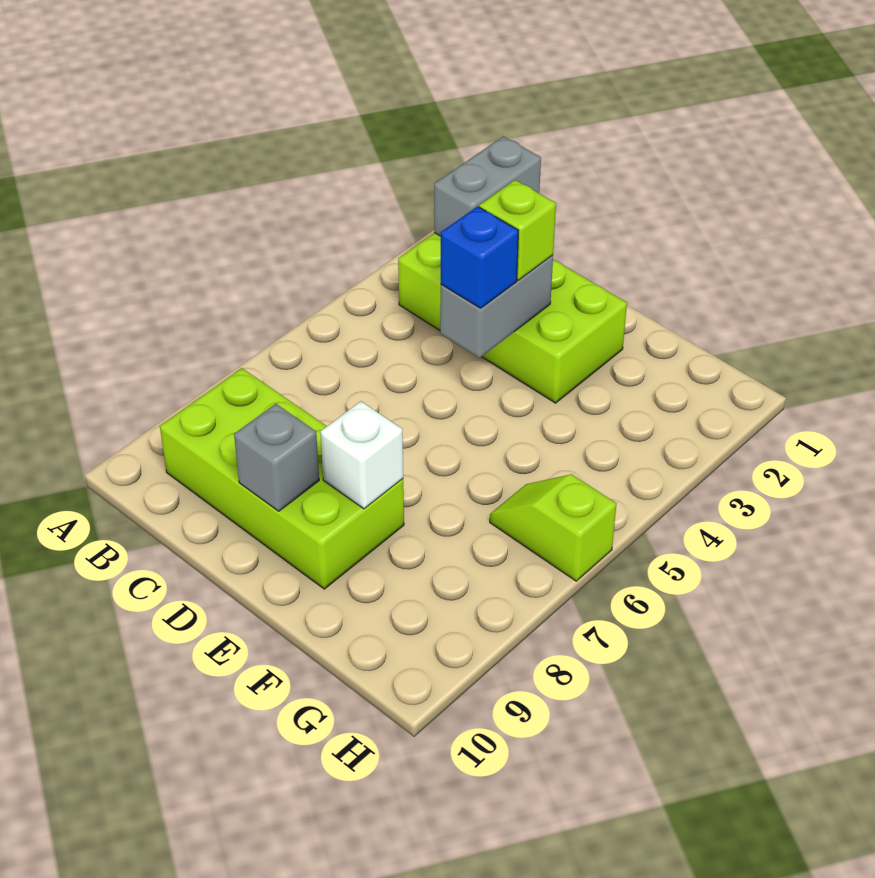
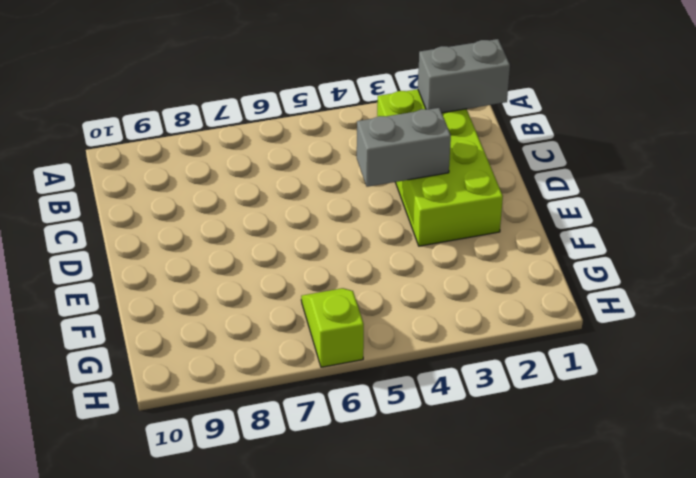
none -> lime 2x4 brick [160,368,404,589]
none -> grey 1x1 brick [234,404,319,511]

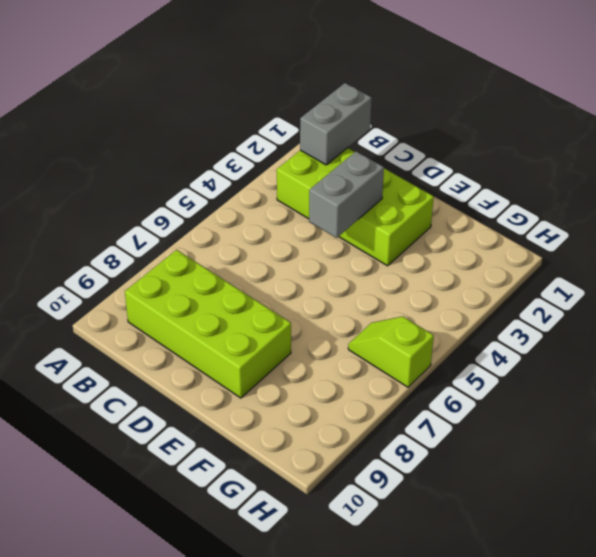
none -> grey 1x1 brick [234,404,319,511]
none -> white 1x1 brick [320,401,403,509]

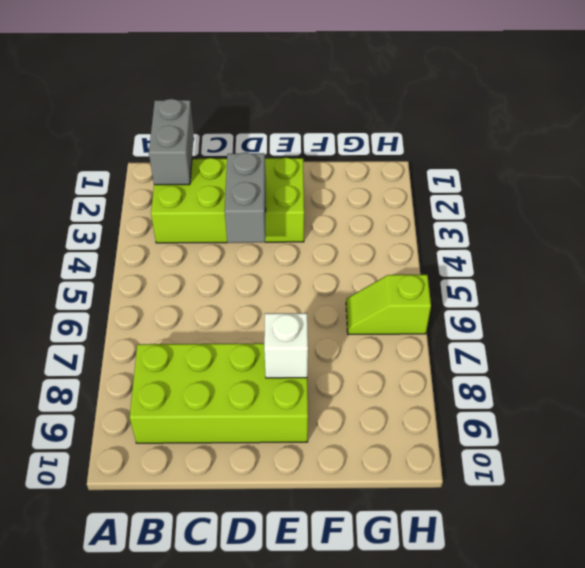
none -> grey 1x1 brick [234,404,319,511]
none -> lime 1x1 brick [479,180,556,280]

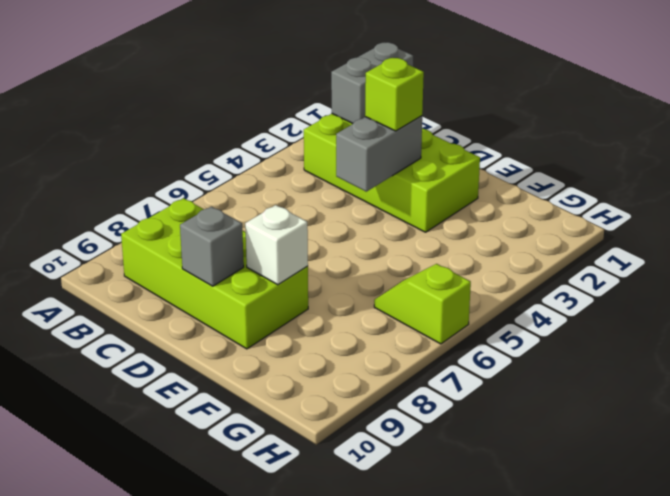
none -> blue 1x1 brick [441,206,519,308]

